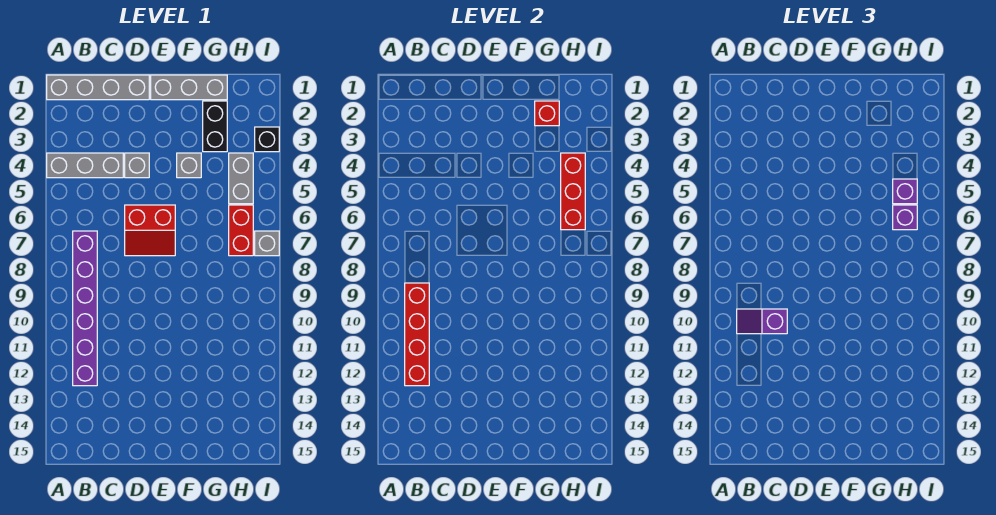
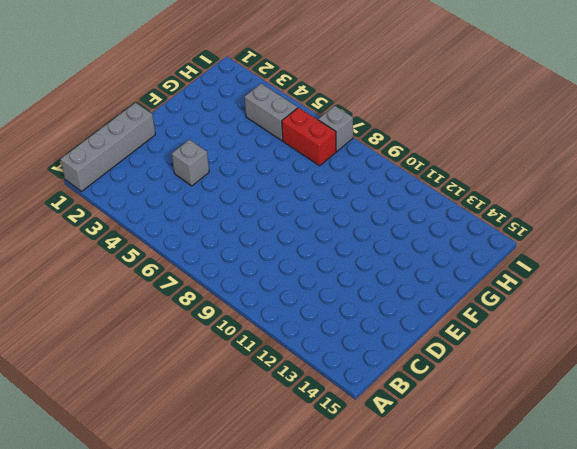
none -> grey 1x3 brick [47,153,123,178]
none -> purple 1x6 brick [73,231,97,386]
none -> red 2x2 slope [125,205,175,256]

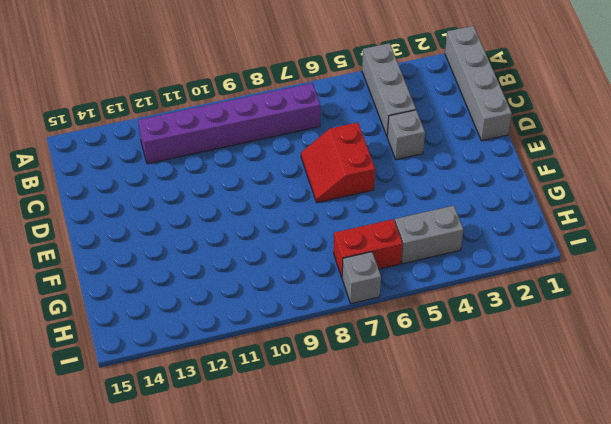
none -> grey 1x3 brick [151,75,227,100]
none -> grey 1x1 brick [177,153,201,178]
none -> black 1x2 brick [203,101,227,152]

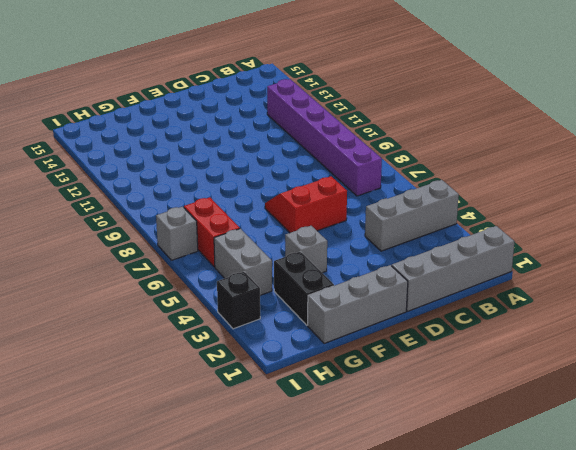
none -> grey 1x1 brick [125,153,149,178]
none -> red 1x4 brick [405,283,429,386]
none -> red 1x1 brick [535,101,559,126]

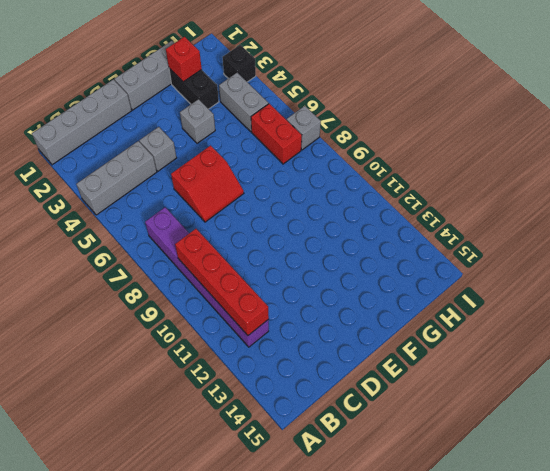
none -> red 1x3 brick [561,153,585,230]
none -> purple 1x2 slope [737,309,787,334]
none -> purple 1x1 brick [893,179,917,204]

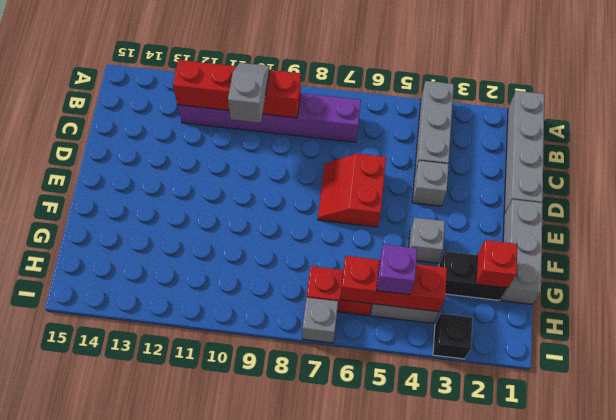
grey 1x2 slope [228,63,270,123] -> purple 1x2 slope [737,309,787,334]
none -> purple 1x1 brick [893,205,917,230]

